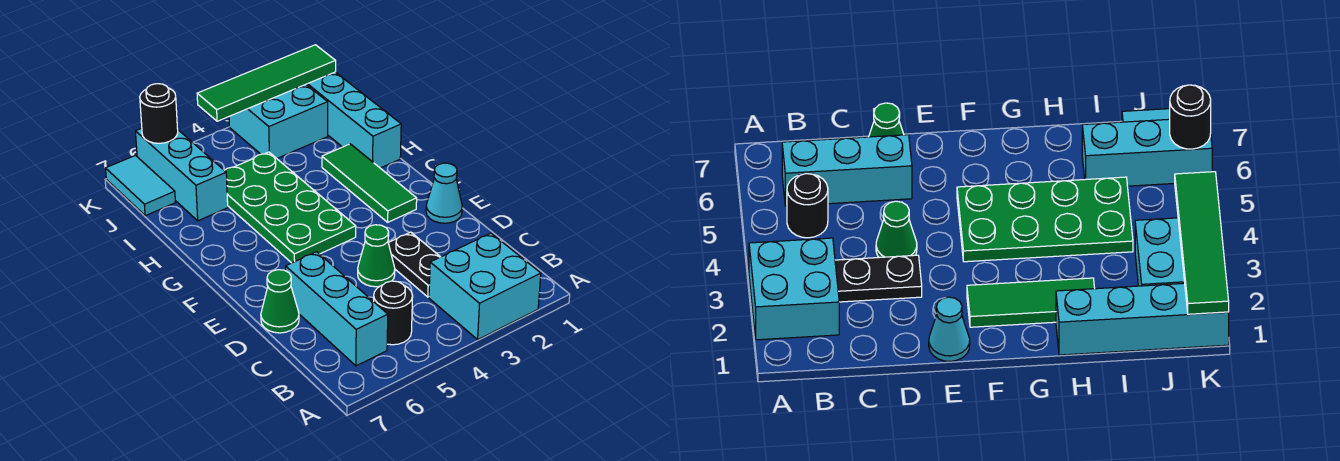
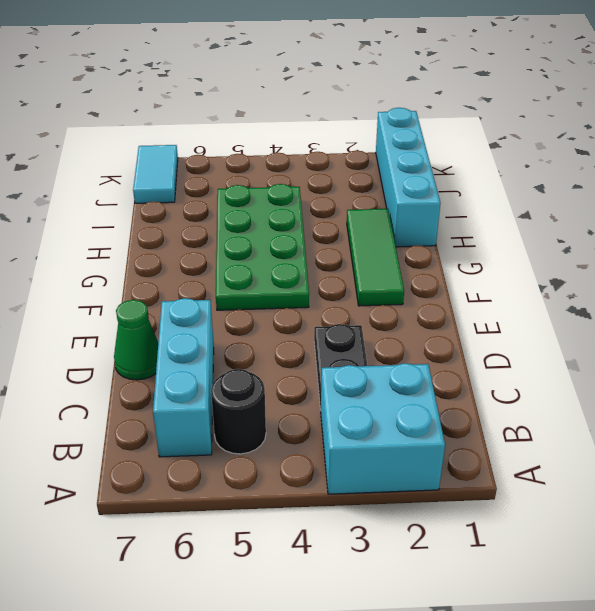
none -> green 1x1 cone [358,225,395,287]
none -> cyan 1x1 cone [426,163,462,223]
none -> cyan 1x3 brick [135,128,228,221]

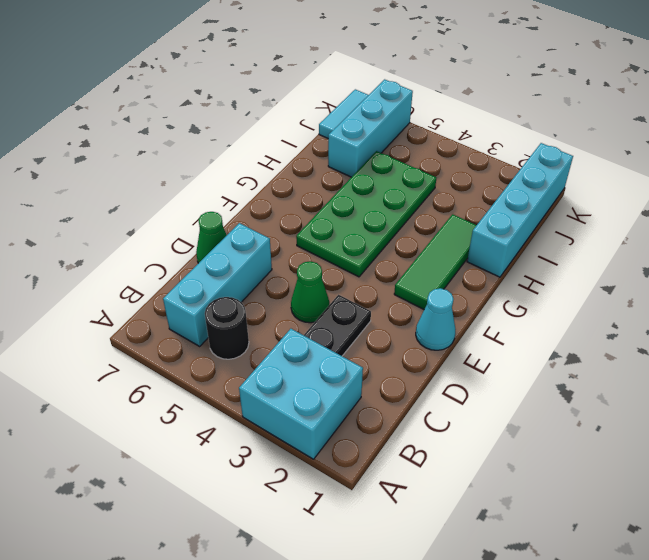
none -> cyan 2x2 brick [229,85,328,158]
none -> green 1x4 tile [197,45,336,121]
none -> black 1x1 round brick [140,84,178,143]

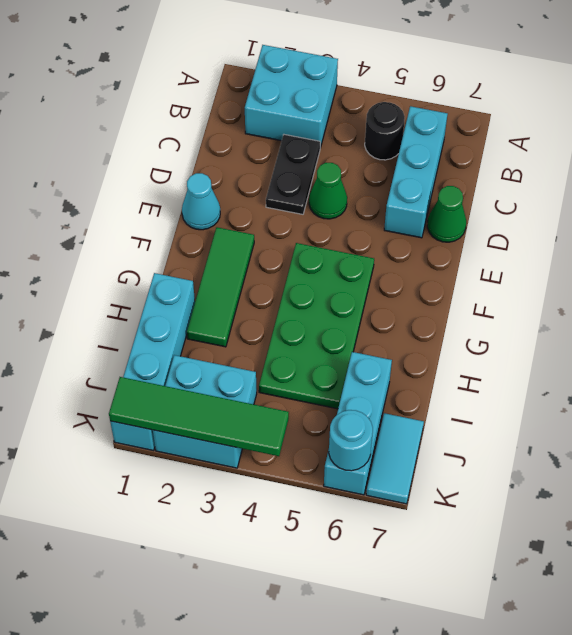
cyan 1x1 round brick [329,410,373,471] -> black 1x1 round brick [140,84,178,143]

